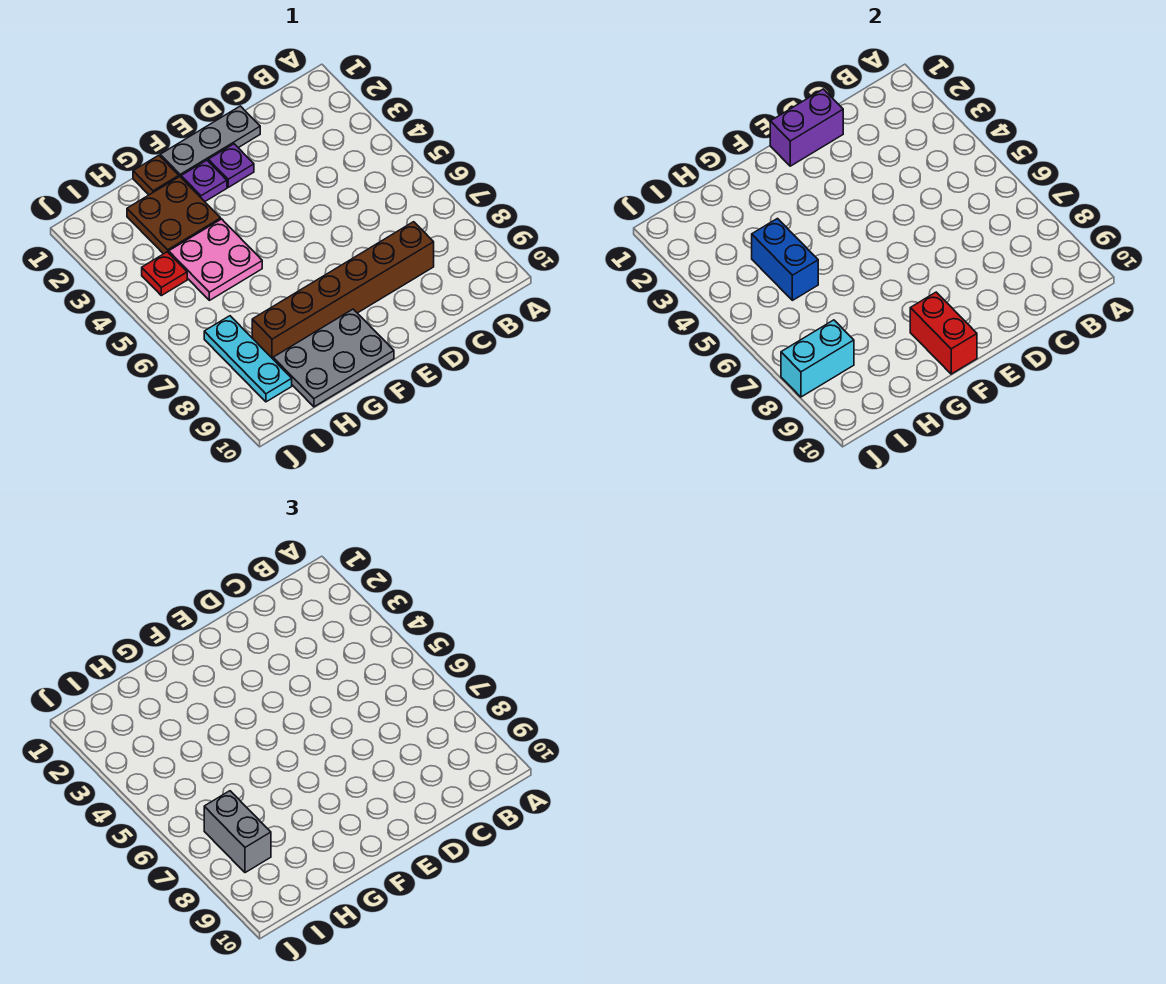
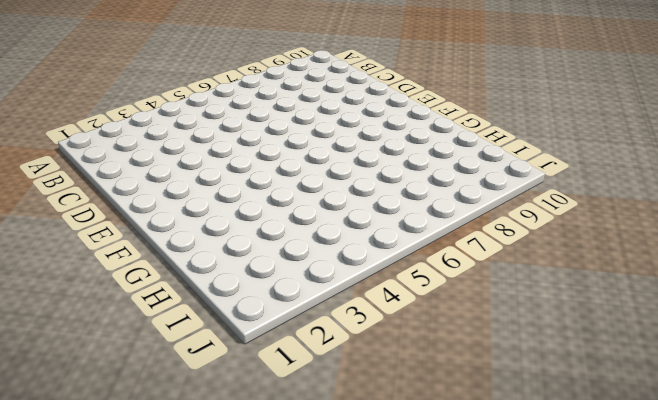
none -> brown 1x6 brick [252,222,434,359]
none -> grey 1x3 plate [160,106,260,177]
none -> purple 1x1 plate [208,144,254,187]

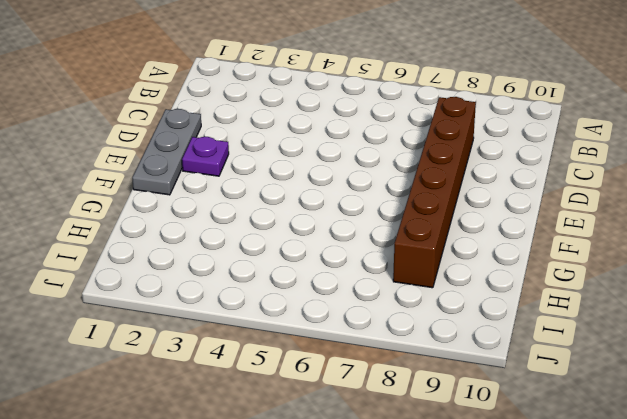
none -> purple 1x1 plate [181,160,227,201]
none -> grey 2x3 plate [273,309,394,407]
none -> brown 1x1 plate [133,155,179,195]

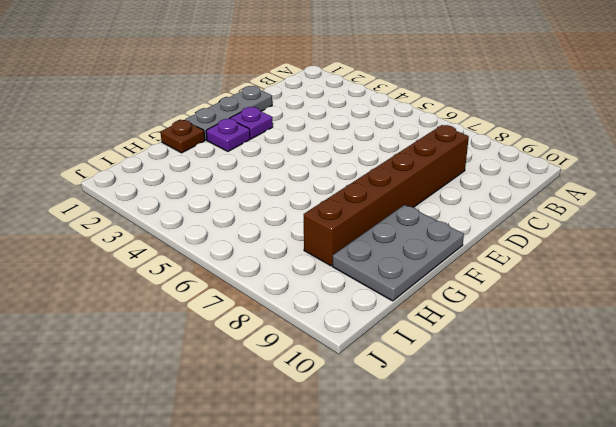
none -> brown 2x2 plate [127,177,221,254]
none -> pink 2x2 plate [169,219,262,300]
none -> red 1x1 plate [142,252,187,296]

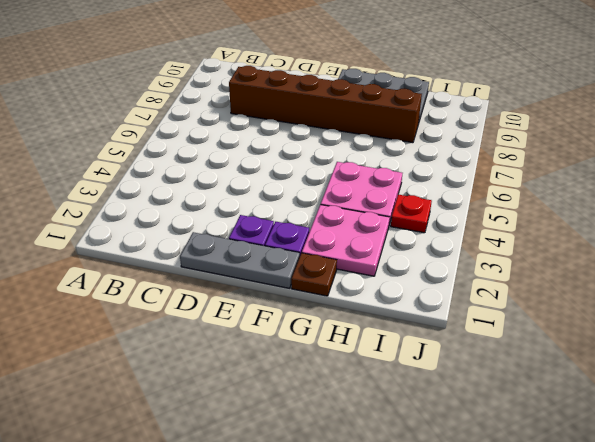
pink 2x2 plate [302,205,390,276] -> brown 2x2 plate [127,177,221,254]
none -> cyan 1x3 plate [204,316,292,402]
none -> purple 1x2 brick [770,89,843,166]
none -> red 1x2 brick [910,292,977,374]

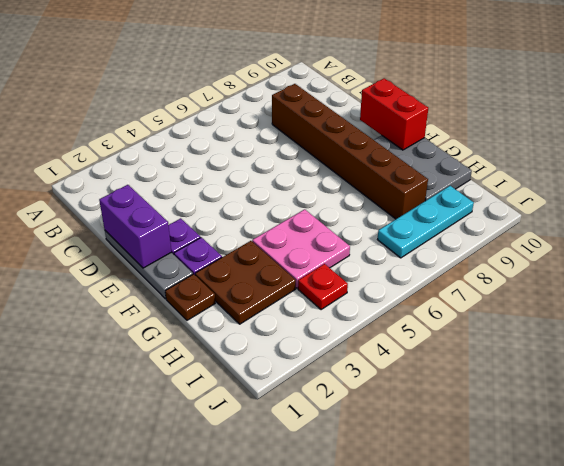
red 1x2 brick [360,78,428,150] -> red 1x2 brick turned to [910,292,977,374]
none -> blue 1x2 brick [752,219,818,300]
none -> cyan 1x2 brick [781,320,854,397]
none -> grey 1x2 brick [204,791,271,873]

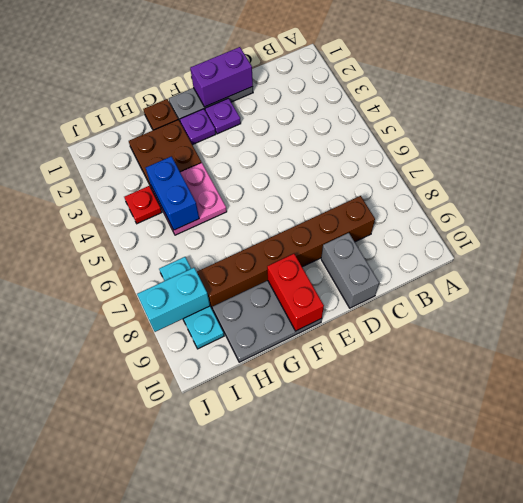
grey 1x2 brick [321,233,379,308] -> grey 1x2 brick moved to [204,791,271,873]

